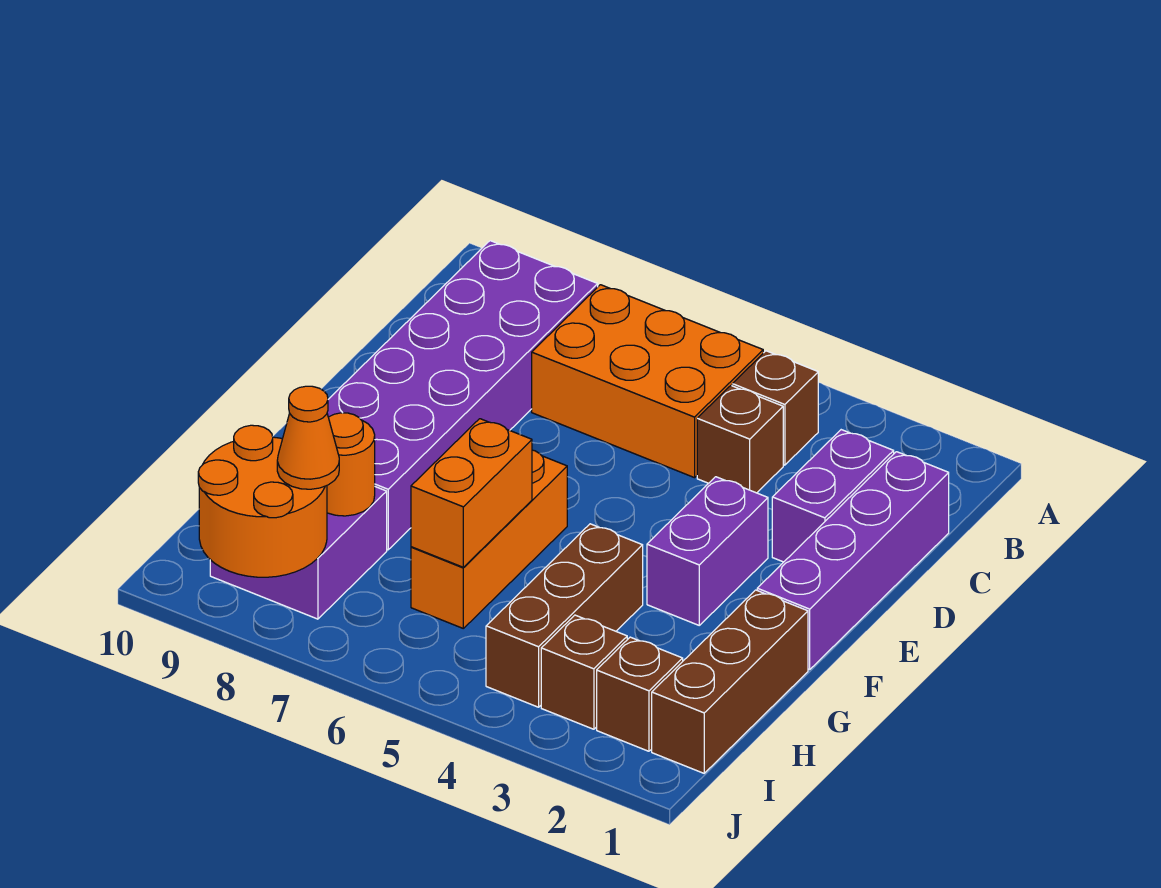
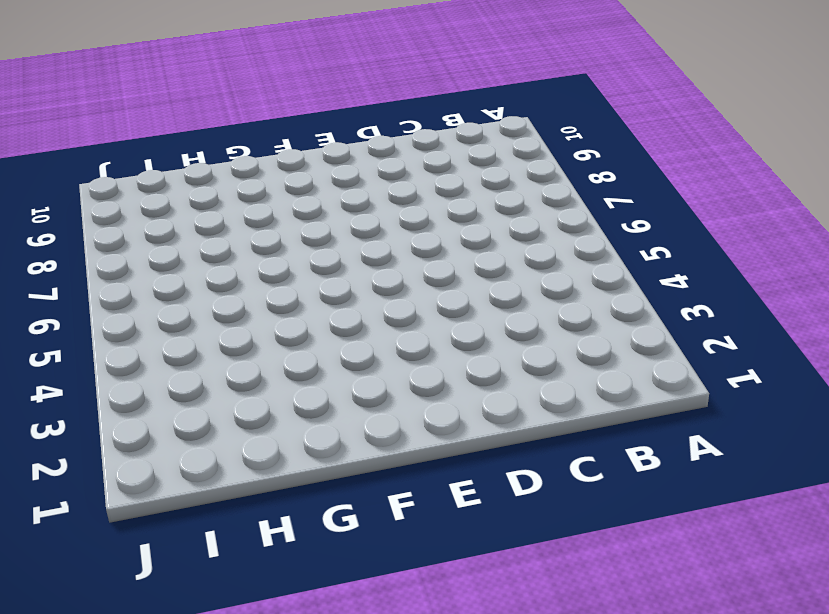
none -> brown 1x1 brick [732,351,818,465]
none -> orange 2x3 brick [532,285,763,478]
none -> purple 2x6 brick [327,241,598,550]

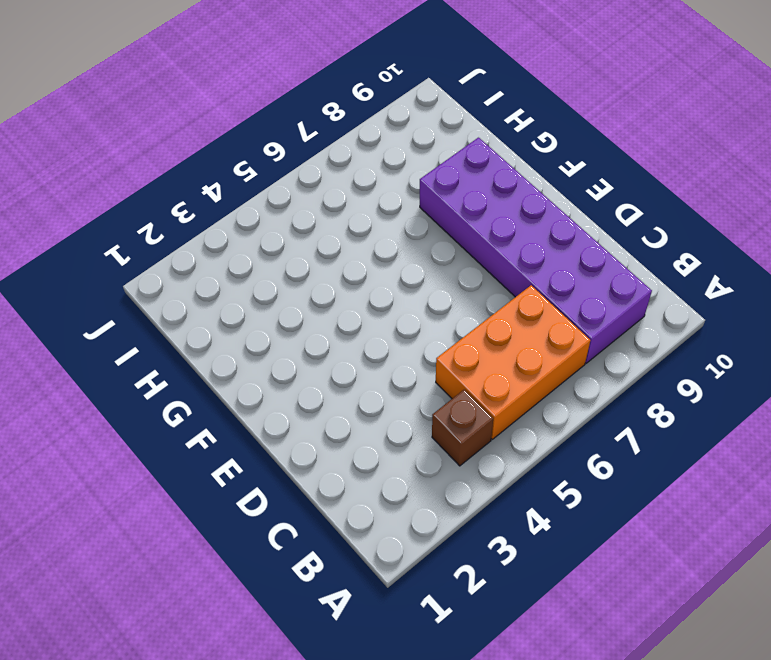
none -> purple 1x4 brick [757,452,949,670]
none -> purple 1x2 brick [772,430,894,562]
none -> brown 1x1 brick [697,386,783,493]

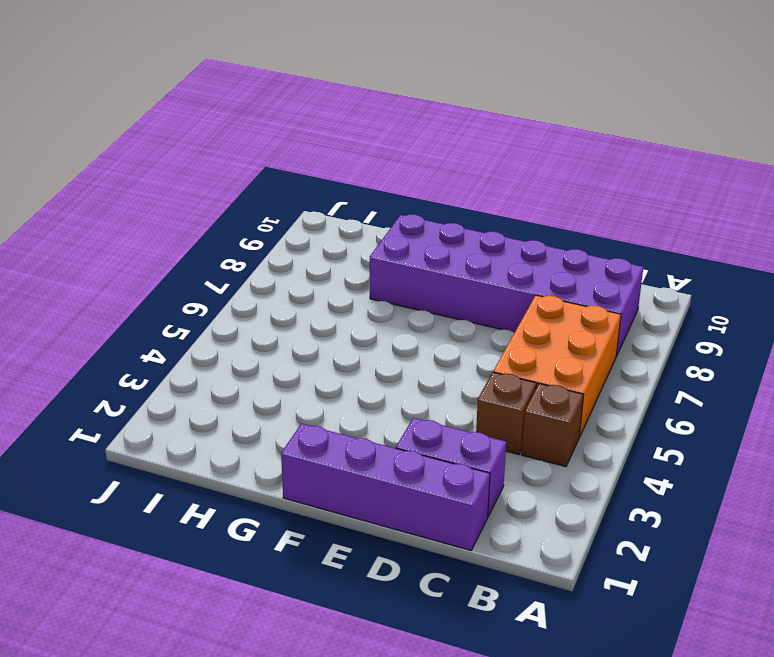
none -> purple 1x2 brick [647,477,768,625]
none -> orange 1x3 brick [411,450,567,628]
none -> brown 1x3 brick [652,590,808,773]

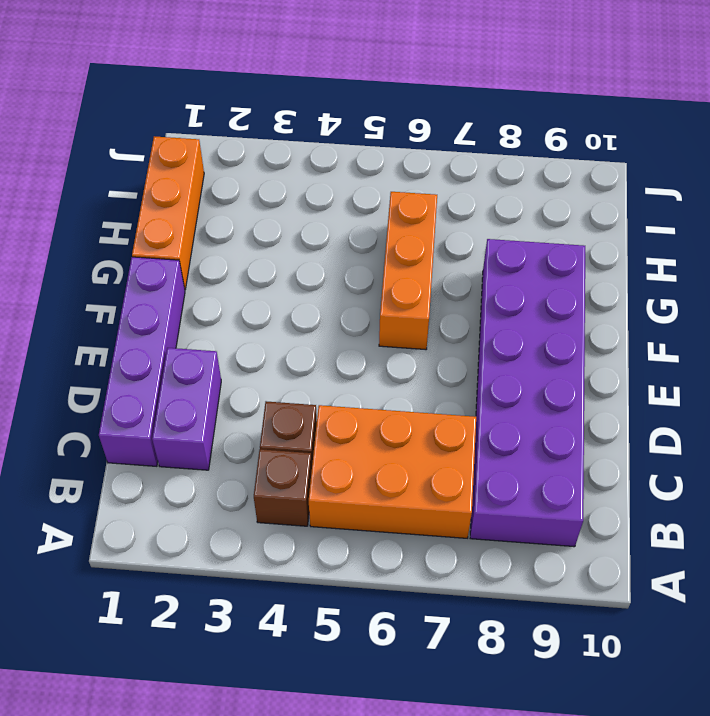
orange 1x3 brick [132,136,204,289] -> brown 1x3 brick [652,590,808,773]
none -> purple 1x2 brick [647,477,768,625]
none -> brown 1x3 brick [486,524,643,707]
none -> purple 2x2 brick [210,487,387,619]

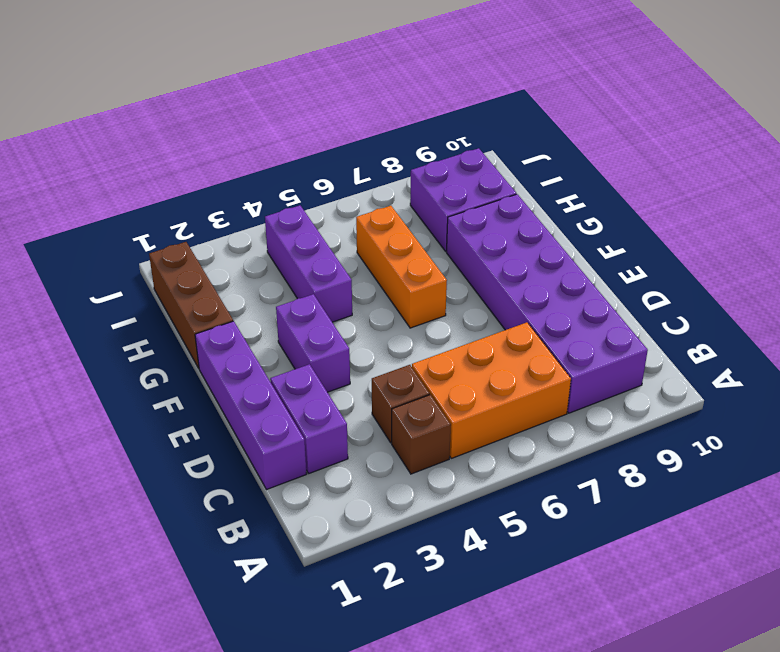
purple 1x3 brick [265,205,352,322] -> brown 1x3 brick [486,524,643,707]
none -> brown 1x1 brick [597,637,683,751]
none -> brown 1x1 brick [541,615,627,729]
none -> orange 1x2 brick [411,419,532,567]

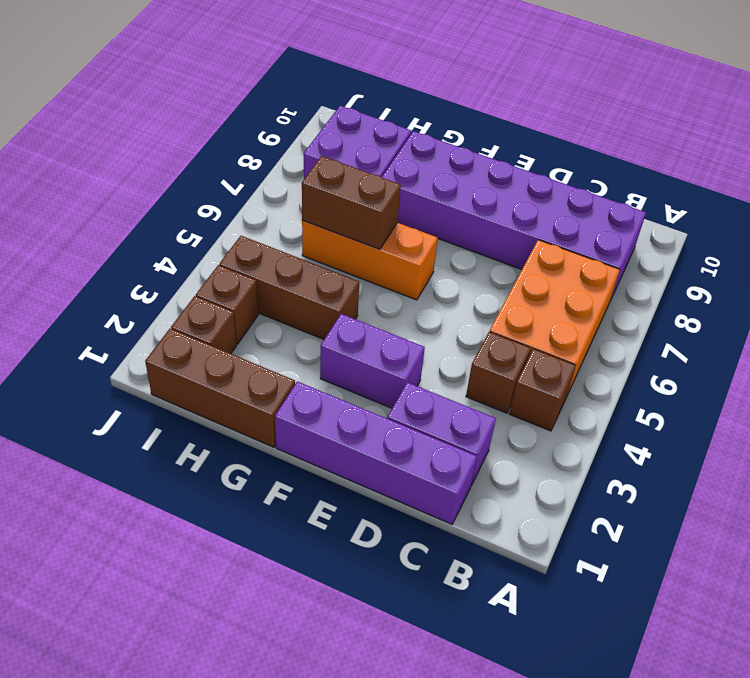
brown 1x2 brick [302,156,401,250] -> orange 1x2 brick [411,419,532,567]
none -> orange 1x1 round brick [327,413,375,516]
none -> orange 2x2 round brick [198,425,327,577]
none -> orange 1x1 cone [277,386,339,489]

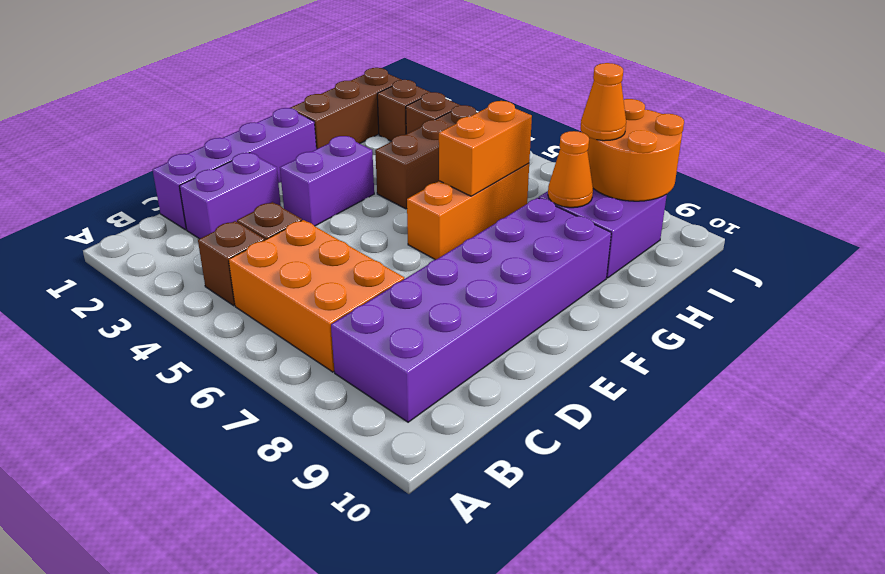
orange 1x1 cone [548,131,593,208] -> orange 1x1 round brick [327,413,375,516]

